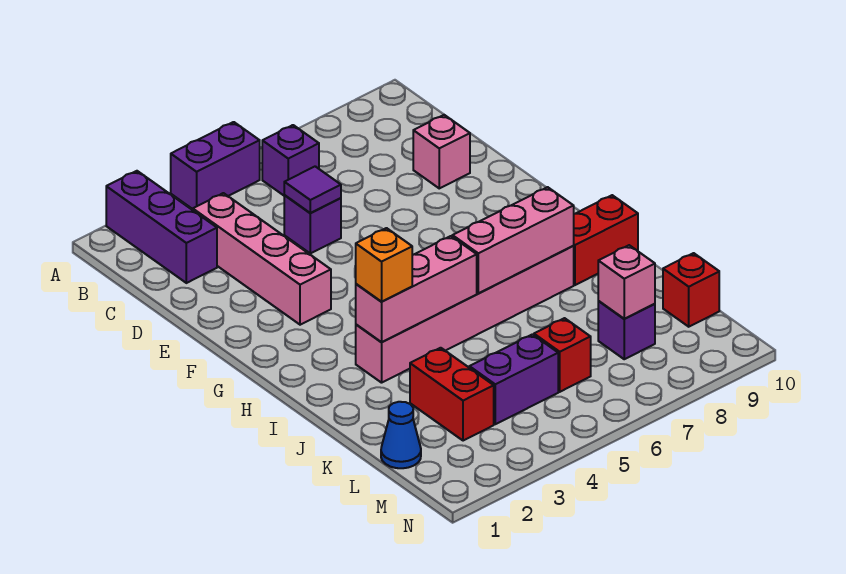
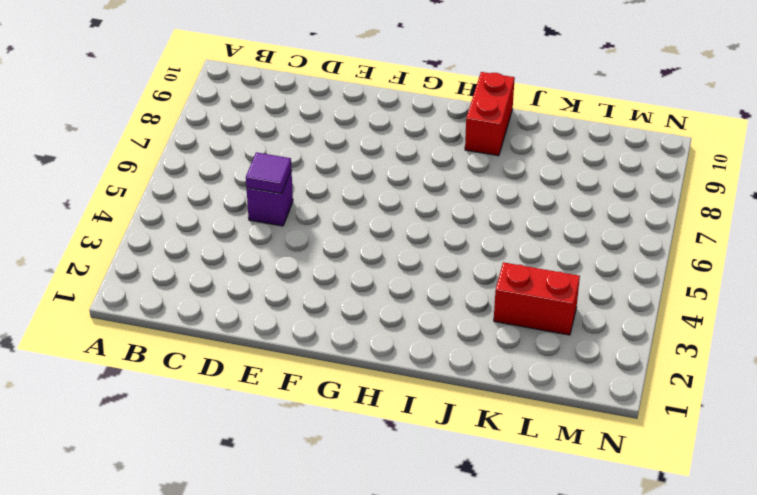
none -> purple 1x3 brick [106,171,217,283]
none -> purple 1x2 brick [171,122,260,209]
none -> purple 1x1 brick [262,125,319,195]

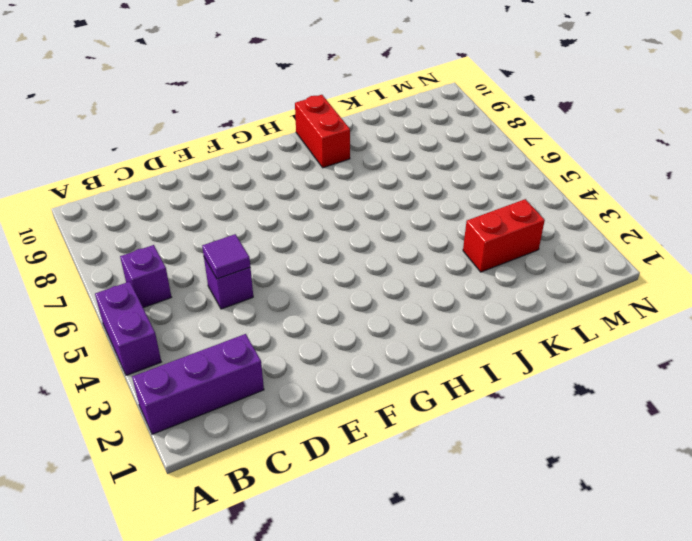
none -> pink 1x4 brick [193,193,331,325]
none -> pink 1x1 brick [413,115,470,188]
none -> pink 1x6 brick [356,246,574,383]

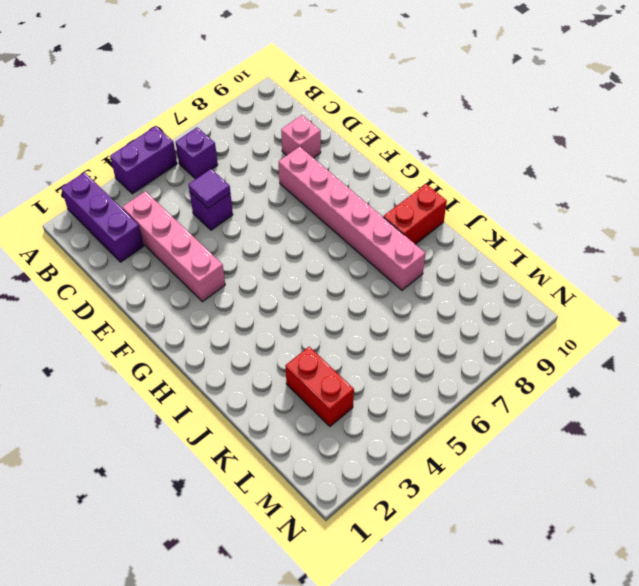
pink 1x6 brick [279,147,426,290] -> pink 1x6 brick turned to [356,246,574,383]
none -> blue 1x1 cone [381,402,421,468]
none -> purple 1x2 brick [469,334,558,424]
none -> red 1x1 brick [534,318,591,392]

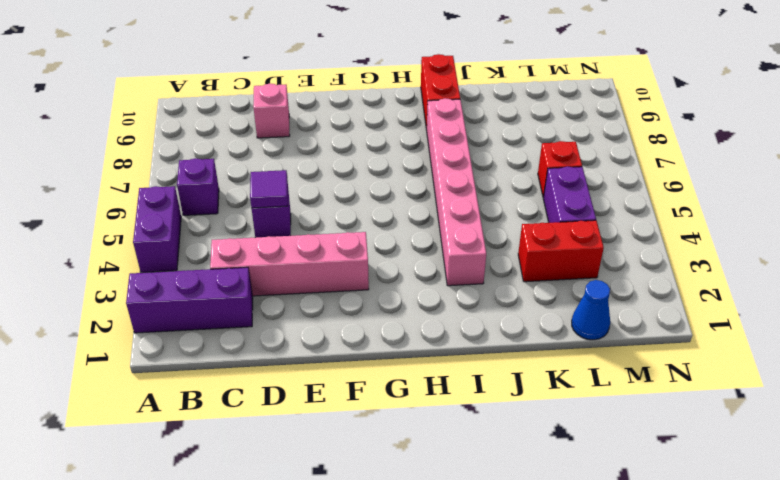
none -> purple 1x1 brick [598,301,655,359]
none -> red 1x1 brick [663,253,719,327]
none -> pink 1x3 brick [356,236,477,342]

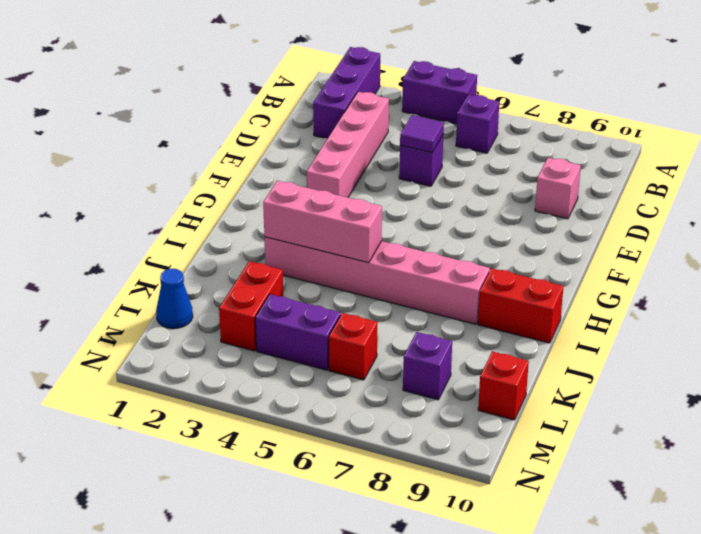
none -> pink 1x3 brick [452,187,574,293]
none -> pink 1x1 brick [598,245,655,319]
none -> orange 1x1 brick [356,228,412,302]

